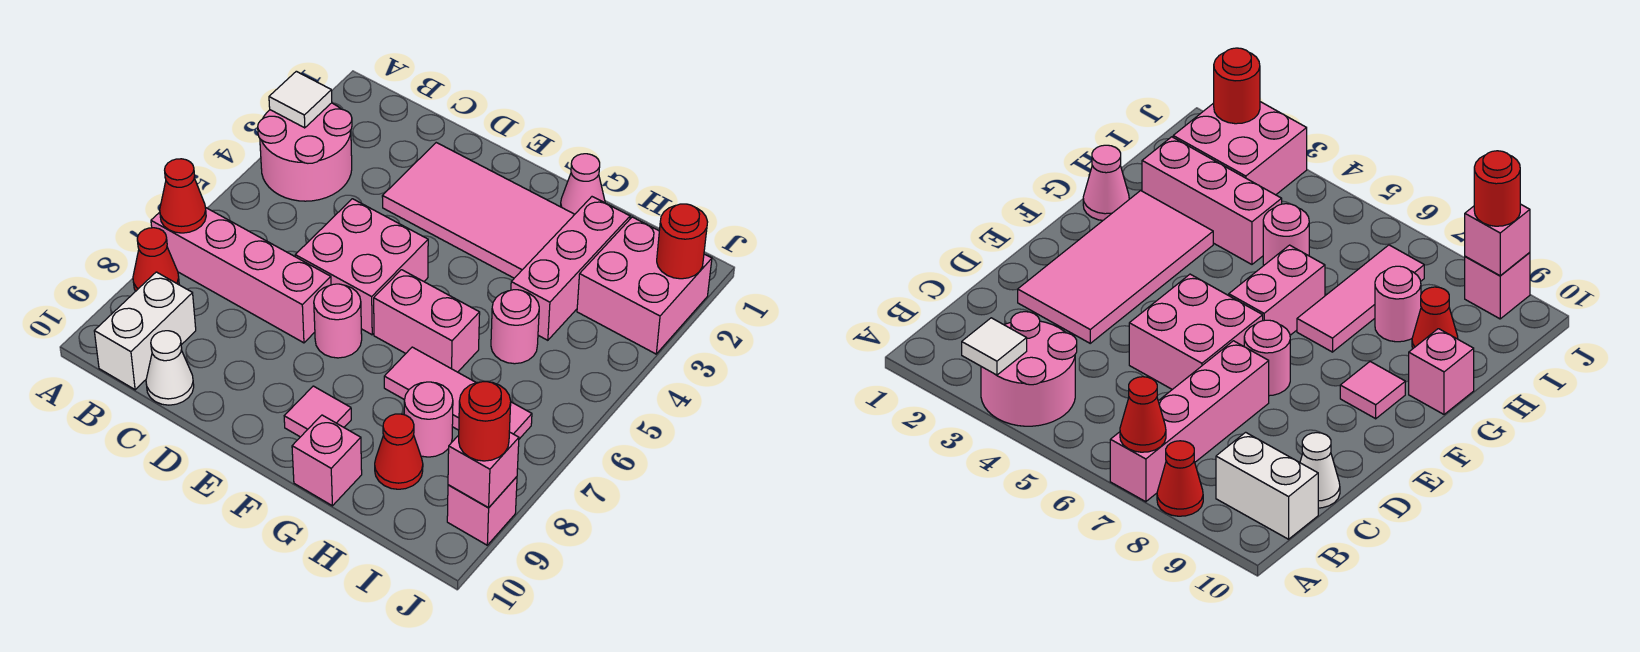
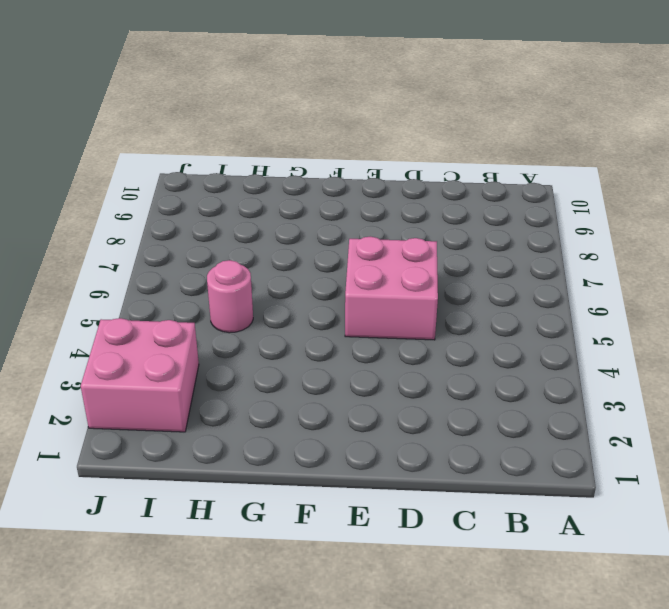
none -> pink 2x2 round brick [258,103,352,201]
none -> pink 1x4 brick [151,207,331,343]
none -> red 1x1 cone [133,228,179,291]

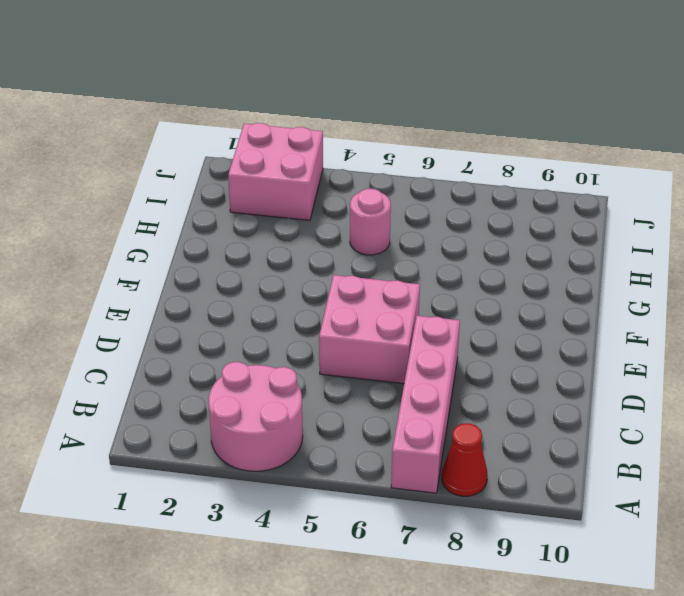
none -> white 1x2 brick [94,272,196,390]
none -> white 1x1 cone [146,331,194,405]
none -> pink 2x4 tile [382,143,575,278]

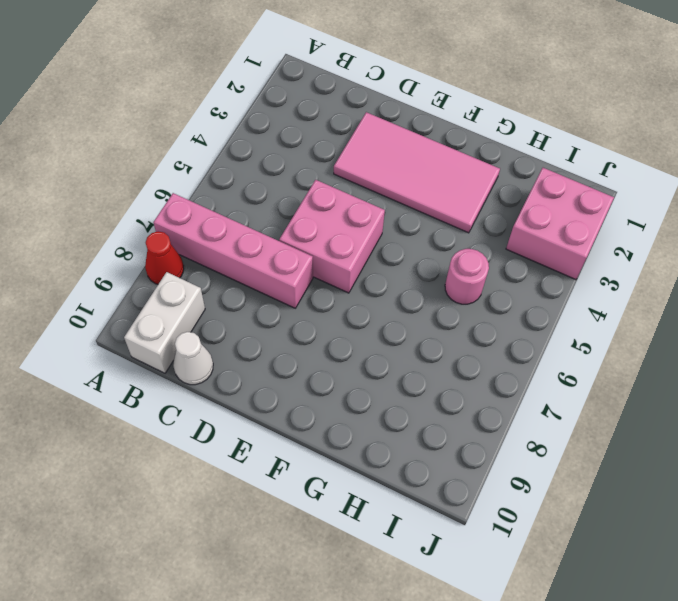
none -> pink 2x2 round brick [258,103,352,201]
none -> pink 1x1 round brick [314,284,362,358]
none -> pink 1x2 brick [374,270,480,372]

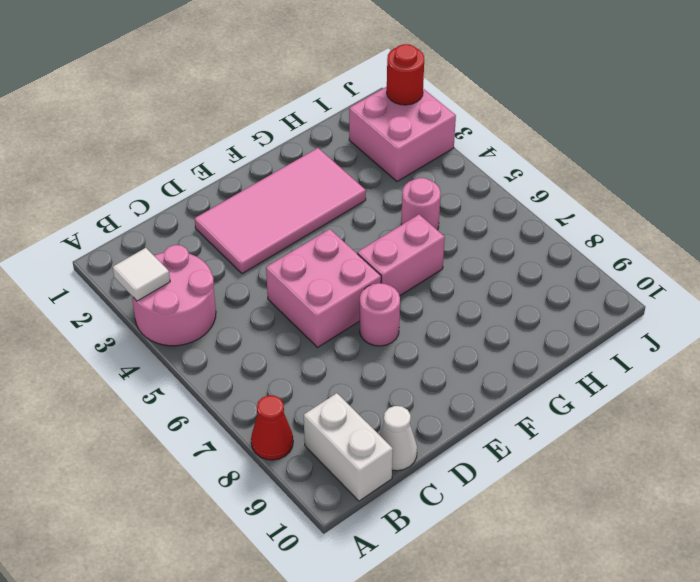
none -> pink 1x4 brick [151,207,331,343]
none -> pink 1x1 tile [284,386,351,437]
none -> pink 1x1 cone [560,154,605,214]

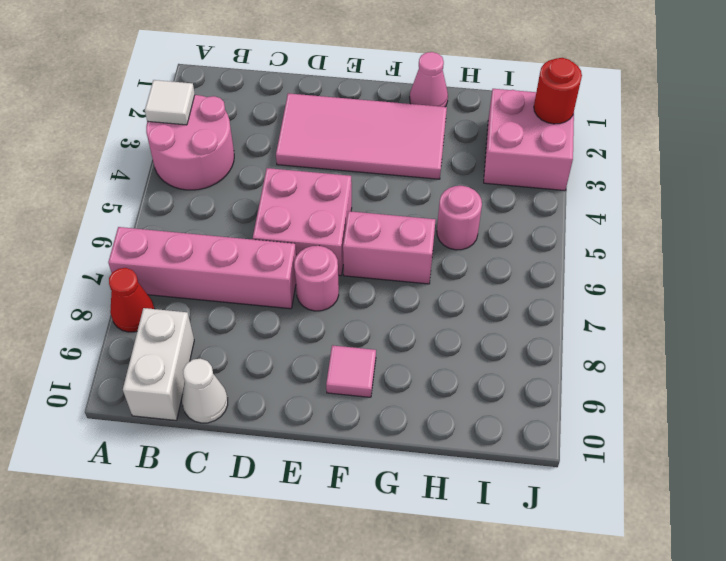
none -> pink 1x3 tile [384,347,532,439]
none -> pink 1x1 brick [292,415,362,506]
none -> pink 1x3 brick [511,197,630,340]

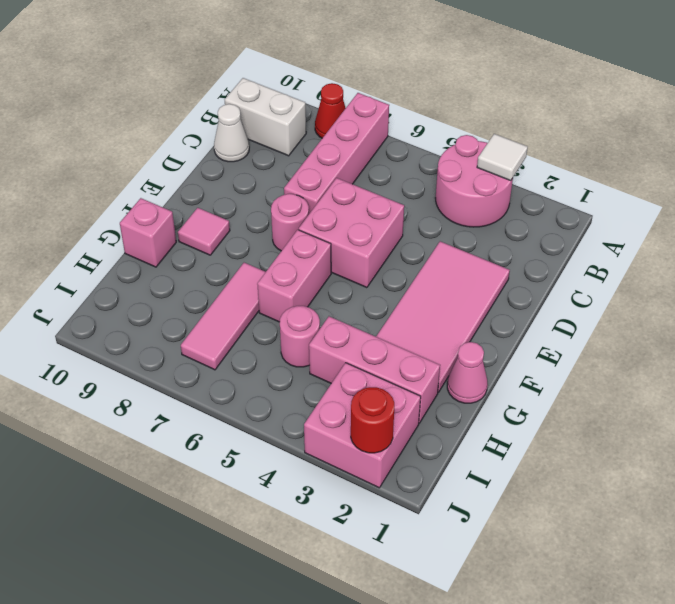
none -> pink 1x1 round brick [404,382,453,457]
none -> red 1x1 cone [375,414,423,489]
none -> pink 1x1 brick [447,477,517,545]

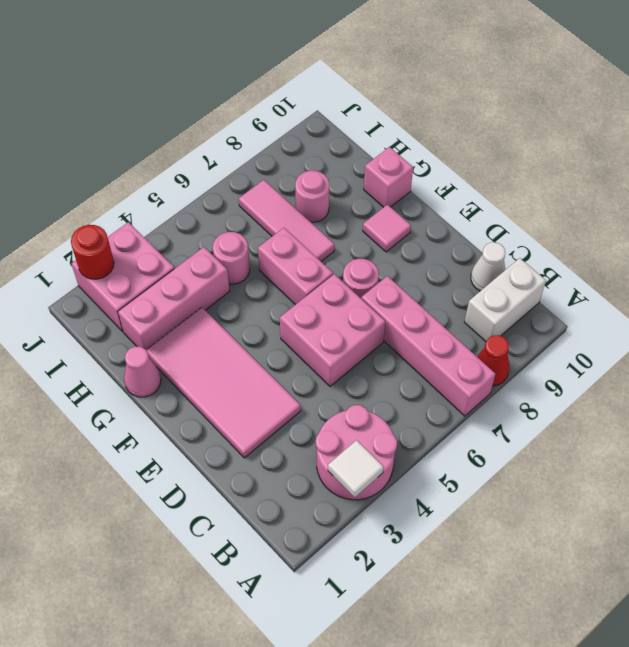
none -> red 1x1 cone [375,414,423,489]
none -> pink 1x1 brick [447,477,517,545]
none -> red 1x1 cone [160,159,206,233]

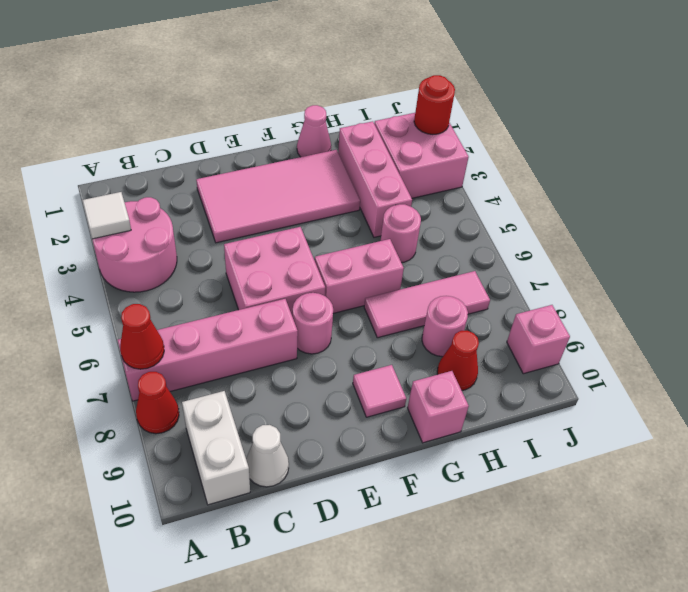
none -> pink 1x1 brick [448,432,519,508]
none -> red 1x1 round brick [459,382,511,461]

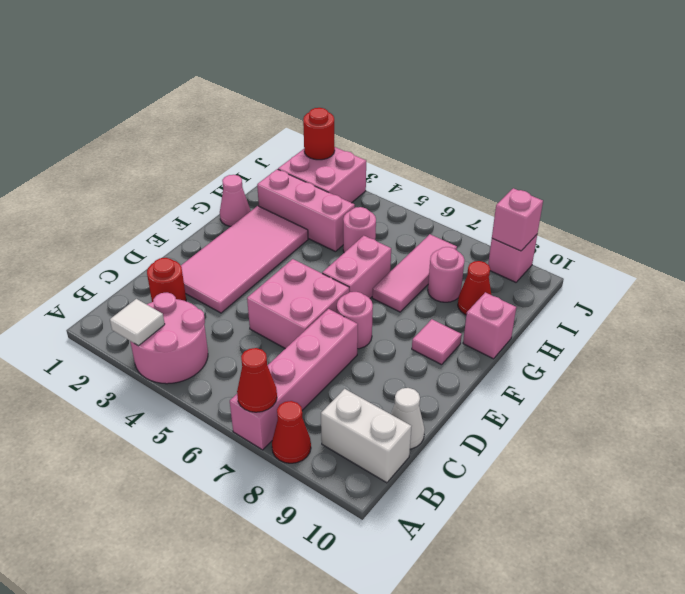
red 1x1 round brick [147,258,186,302] -> red 1x1 round brick moved to [459,382,511,461]

